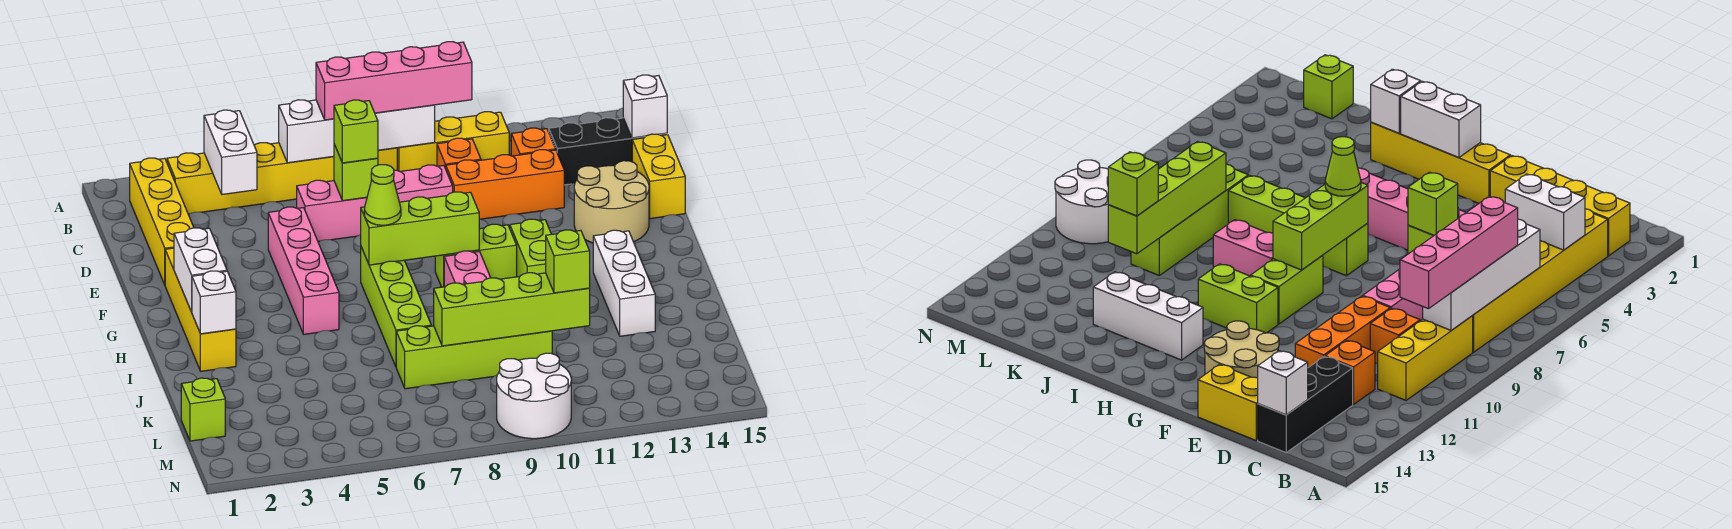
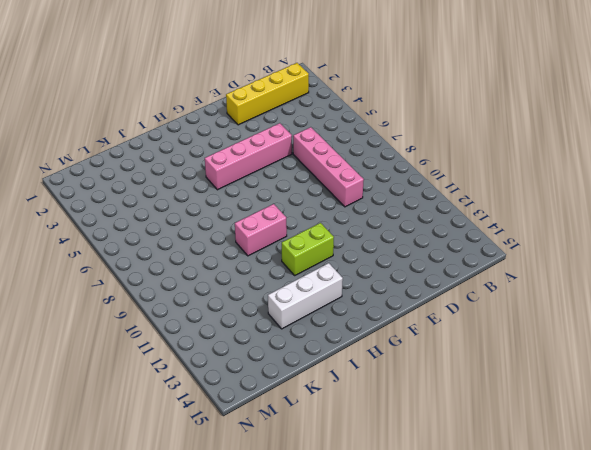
none -> yellow 1x6 brick [167,143,397,214]
none -> yellow 1x3 brick [397,112,509,171]
none -> orange 1x1 brick [437,138,481,169]
none -> orange 1x1 brick [511,128,555,156]

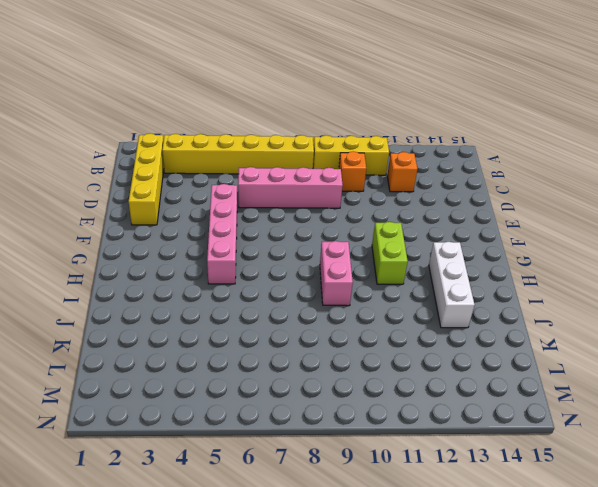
none -> black 1x3 brick [549,118,667,185]
none -> orange 1x3 brick [446,150,564,219]
none -> yellow 1x2 brick [632,134,685,219]
none -> tan 2x2 round brick [574,161,649,243]

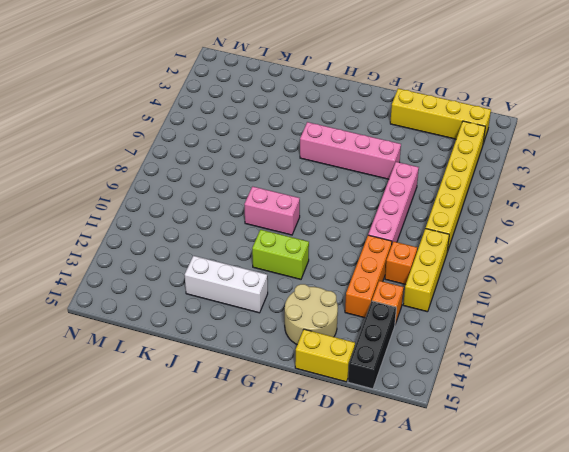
none -> yellow 1x4 brick [165,248,236,371]
none -> lime 1x4 brick [361,247,431,366]
none -> lime 1x2 brick [435,224,517,287]
none -> lime 1x4 brick [396,326,552,389]

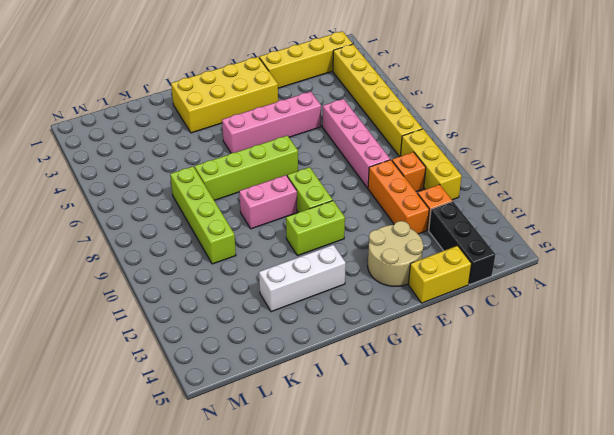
yellow 2x4 brick [171,57,278,133] -> yellow 1x4 brick [165,248,236,371]
none -> lime 1x1 brick [181,378,225,441]
none -> white 2x2 round brick [497,353,571,439]
none -> white 1x2 brick [204,110,257,194]
none -> white 1x4 brick [279,100,435,163]

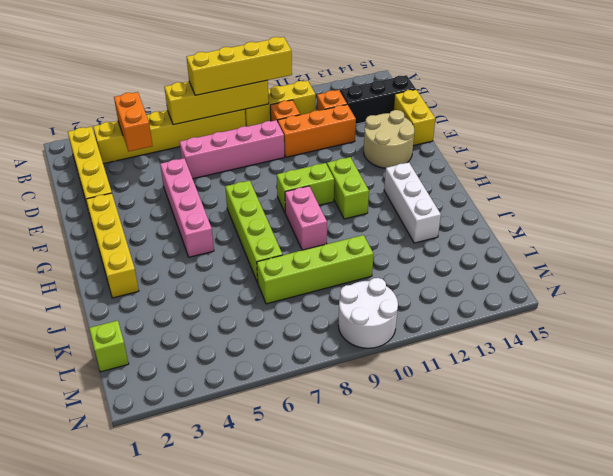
orange 1x2 brick [114,92,153,151] -> white 1x2 brick [204,110,257,194]
yellow 1x4 brick [164,80,269,125] -> white 1x4 brick [279,100,435,163]
yellow 1x4 brick [187,37,292,95] -> pink 1x4 brick [316,42,472,120]
none -> white 1x1 brick [623,75,667,138]
none -> lime 1x1 brick [334,144,378,201]
none -> white 1x2 brick [174,228,227,312]
none -> lime 1x3 brick [361,192,479,265]

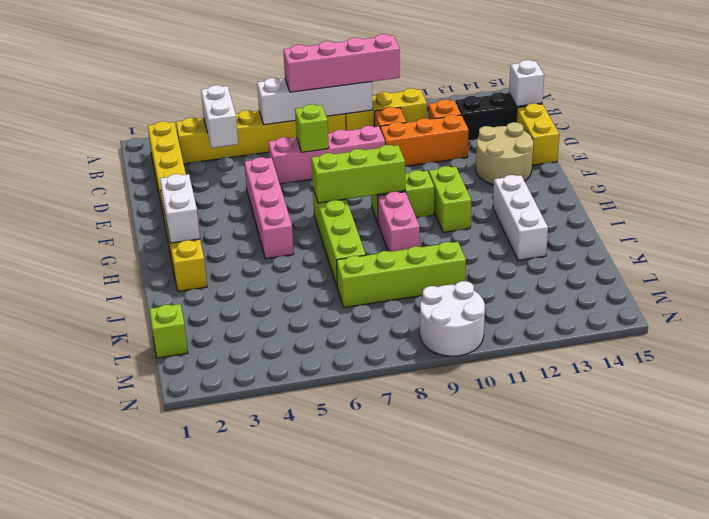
none -> white 1x1 brick [192,271,236,334]
none -> lime 1x4 brick [434,273,590,346]
none -> lime 1x1 brick [334,100,378,163]
none -> lime 1x1 cone [364,165,401,225]

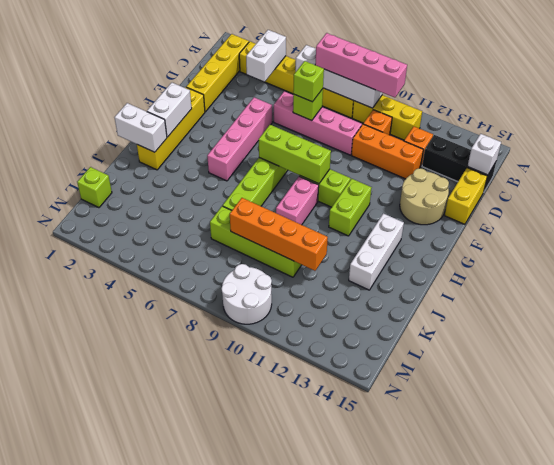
white 1x2 brick [114,103,167,152] -> white 1x1 brick [192,271,236,334]
orange 1x4 brick [230,198,328,271] -> lime 1x4 brick [434,273,590,346]
none -> lime 1x1 cone [364,165,401,225]
none -> lime 1x1 brick [546,230,590,293]

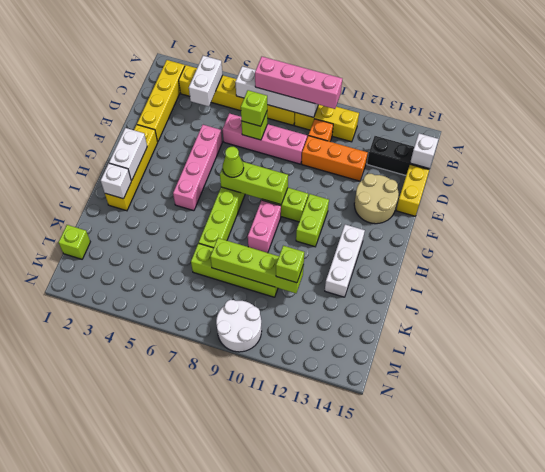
none -> orange 1x1 brick [511,128,555,156]

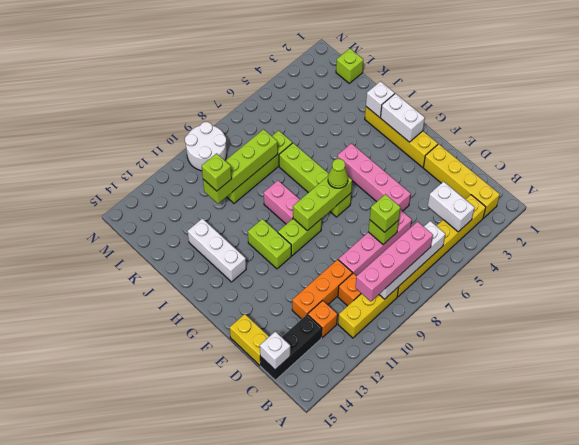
none -> tan 2x2 round brick [574,161,649,243]

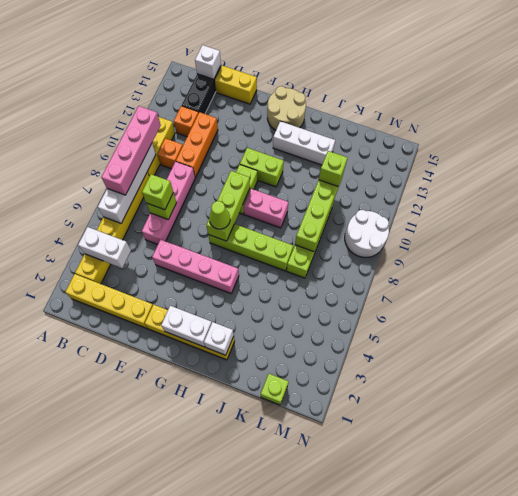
tan 2x2 round brick [267,86,306,130] -> tan 2x2 round brick moved to [574,161,649,243]

